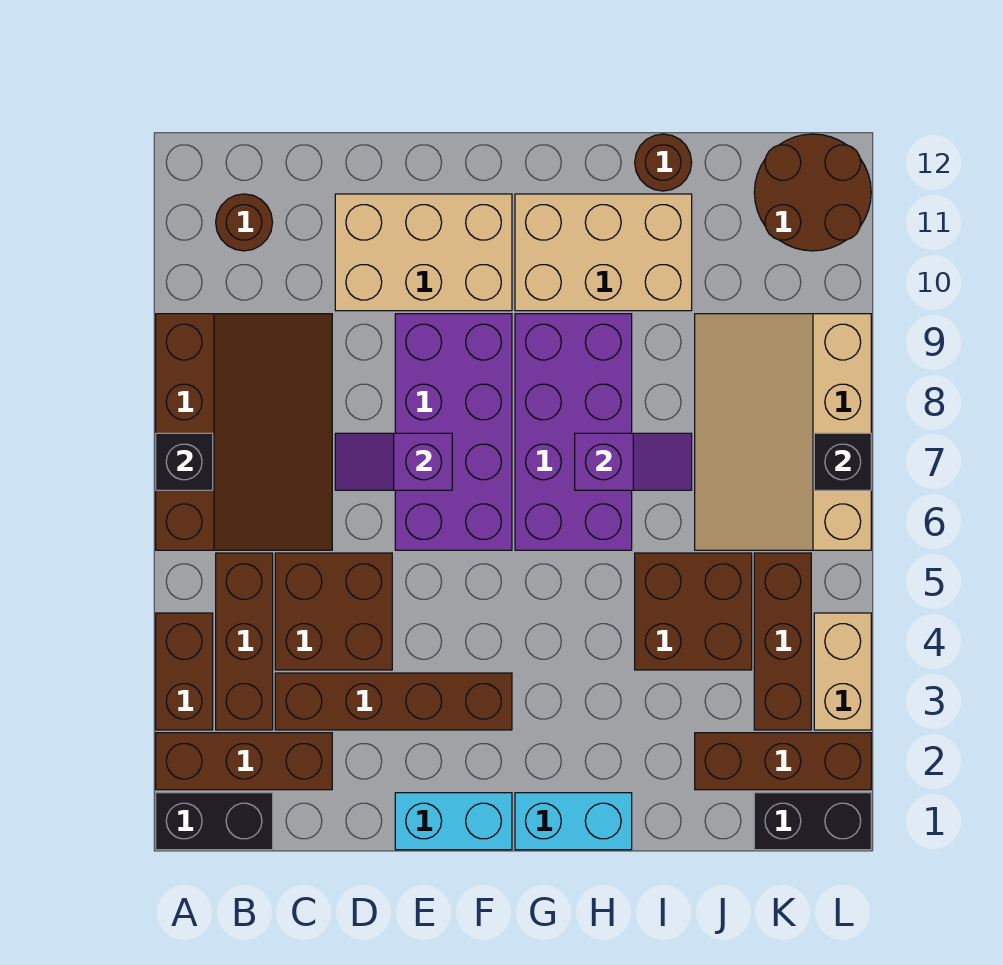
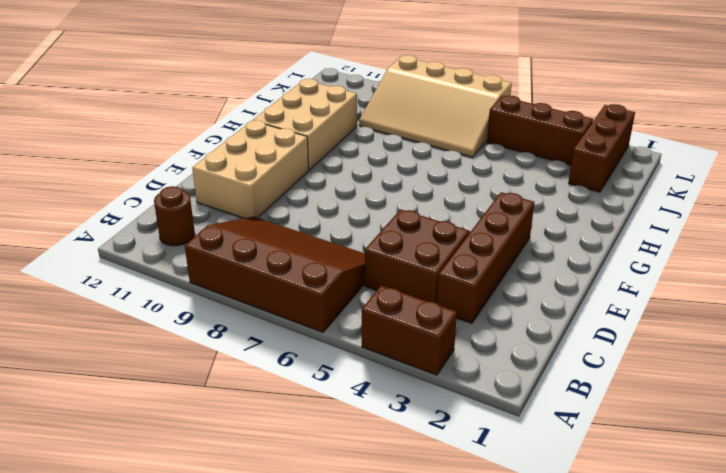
none -> black 1x2 brick [156,793,273,850]
none -> brown 1x3 brick [156,733,332,790]
none -> brown 1x3 brick [216,553,273,730]

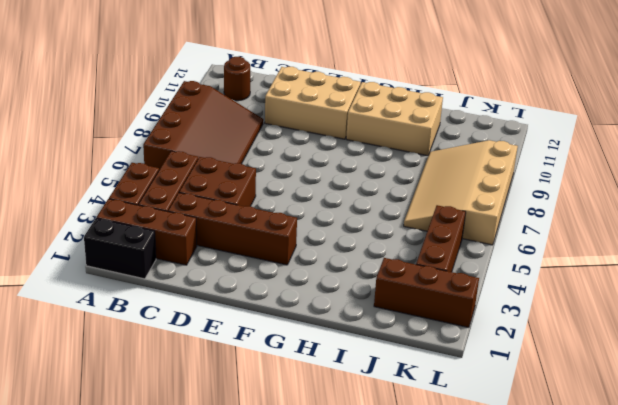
none -> cyan 1x2 brick [395,793,512,850]
none -> purple 2x4 brick [395,314,512,550]
none -> cyan 1x2 brick [515,793,632,850]

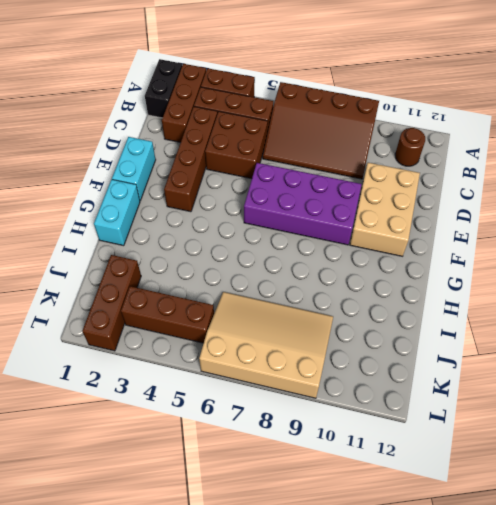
none -> purple 2x4 brick [515,314,632,550]
none -> tan 2x3 brick [515,194,692,311]
none -> brown 2x2 brick [635,553,752,670]

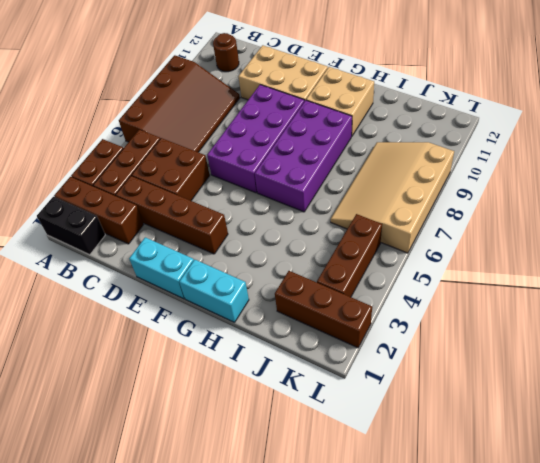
tan 2x2 brick [306,67,374,136] -> tan 2x3 brick [515,194,692,311]
none -> brown 2x2 brick [635,553,752,670]
none -> brown 1x1 round brick [635,134,692,191]
none -> black 1x2 brick [754,793,871,850]

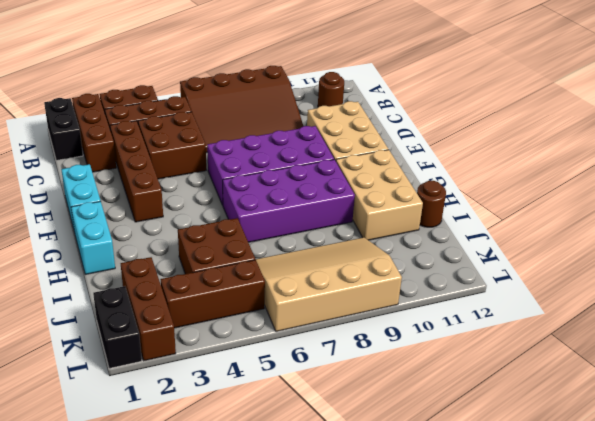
none -> brown 2x2 round brick [754,134,871,251]
none -> tan 1x2 brick [814,613,871,730]
none -> black 1x1 brick [156,433,213,490]

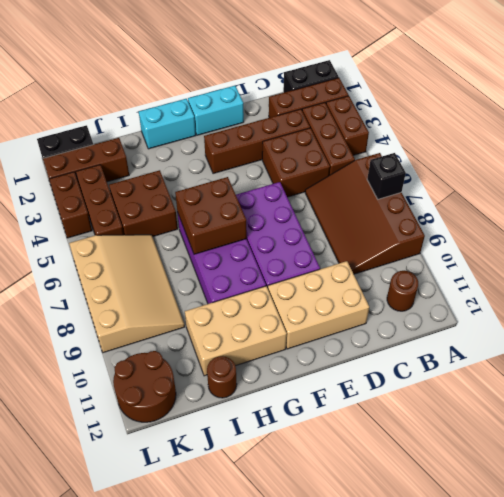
brown 2x2 brick [175,177,247,254] -> purple 1x2 slope [575,433,692,490]
brown 1x2 brick [49,172,92,238] -> tan 1x2 brick [814,613,871,730]
none -> purple 1x2 slope [335,433,452,490]
none -> black 1x1 brick [814,433,871,490]

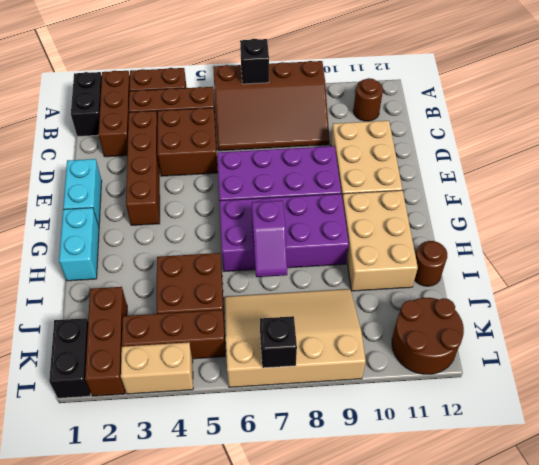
none -> purple 1x2 slope [335,433,452,490]

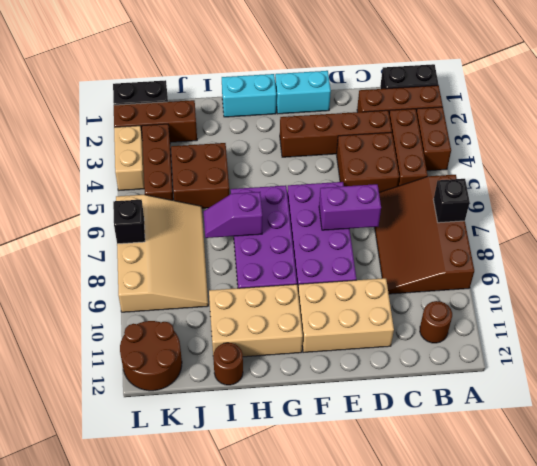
purple 1x2 brick [319,184,381,230] -> purple 1x2 slope [335,433,452,490]

